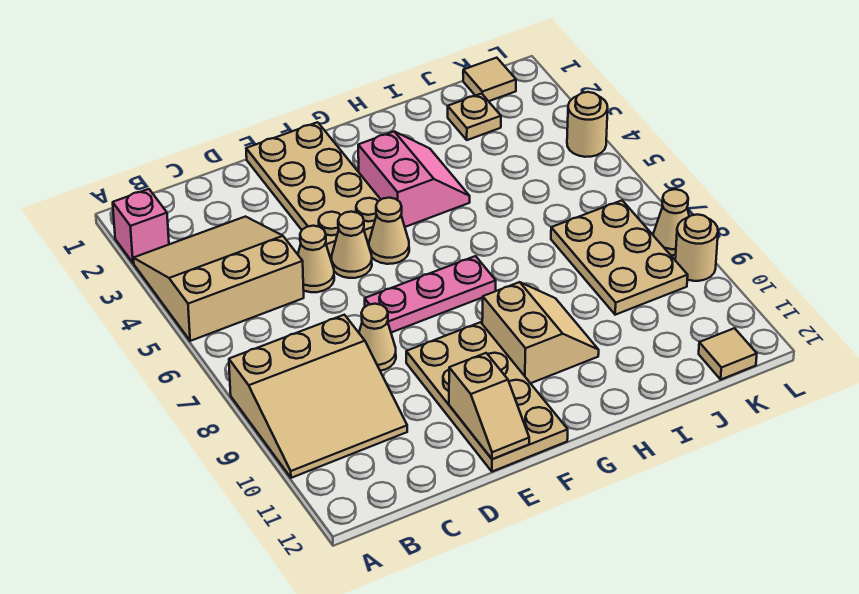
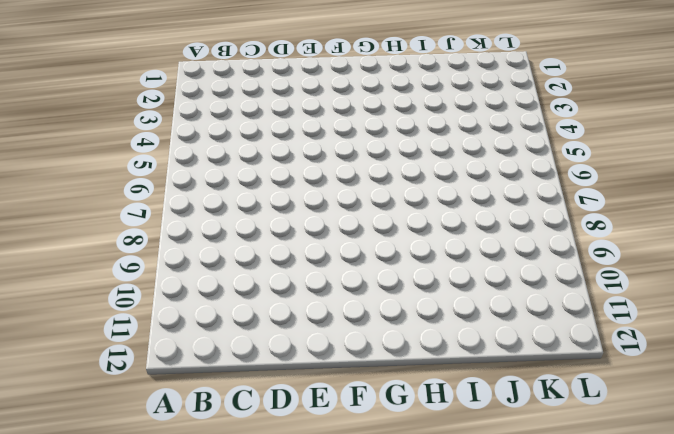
none -> pink 1x1 brick [113,189,169,263]
none -> tan 3x3 slope [133,217,304,341]
none -> tan 3x3 slope [229,315,407,478]

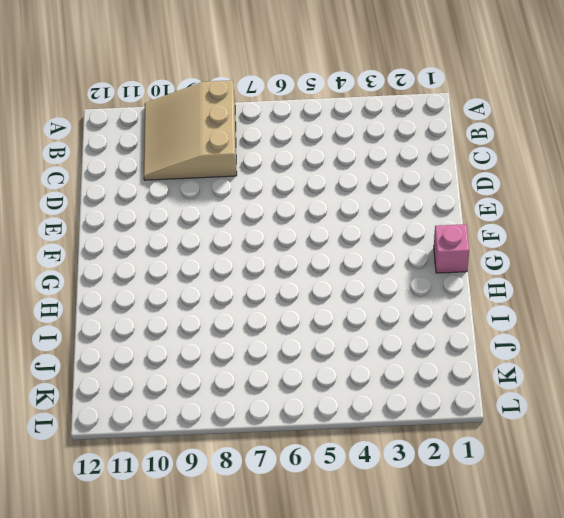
pink 1x1 brick [434,224,469,273] -> pink 1x1 brick moved to [113,189,169,263]
none -> tan 3x3 slope [133,217,304,341]
none -> tan 1x1 cone [298,226,334,292]
none -> tan 1x1 cone [359,304,396,371]

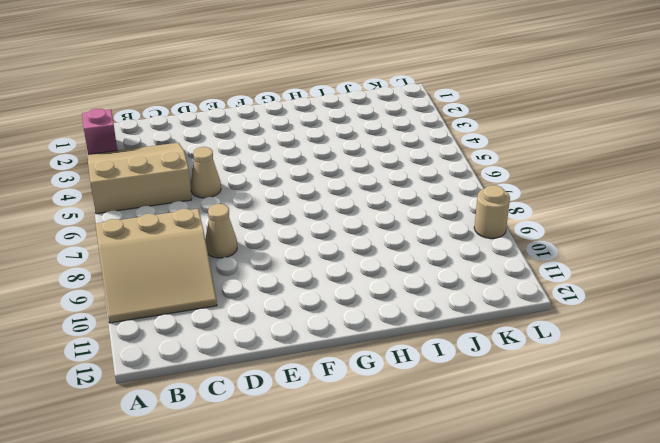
none -> tan 2x4 plate [246,122,381,255]
none -> tan 1x1 cone [332,212,372,278]
none -> pink 1x3 plate [365,256,496,333]

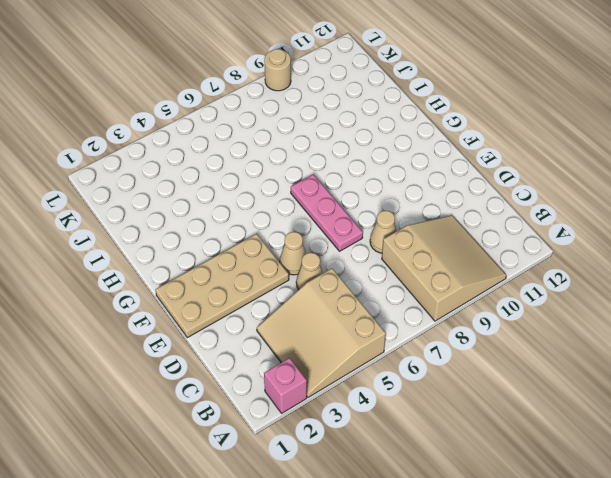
none -> tan 2x4 plate [406,322,568,472]
none -> tan 1x1 cone [369,198,409,264]
none -> pink 2x2 slope [358,132,470,227]

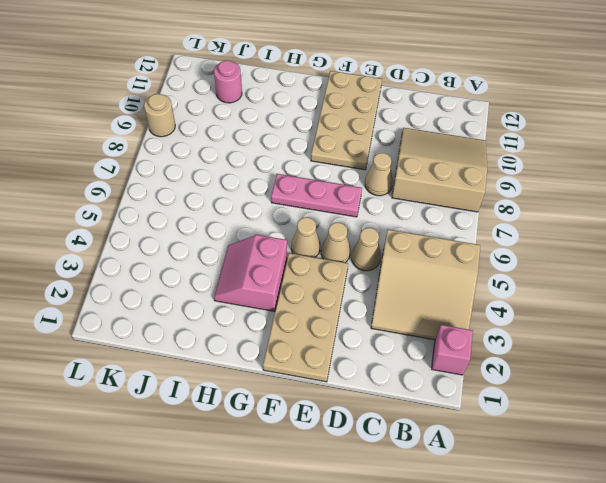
pink 1x1 round brick [214,61,242,103] -> none
none -> tan 2x2 slope [482,282,599,383]
none -> tan 1x1 plate [448,94,501,140]
none -> tan 2x3 plate [551,201,688,315]

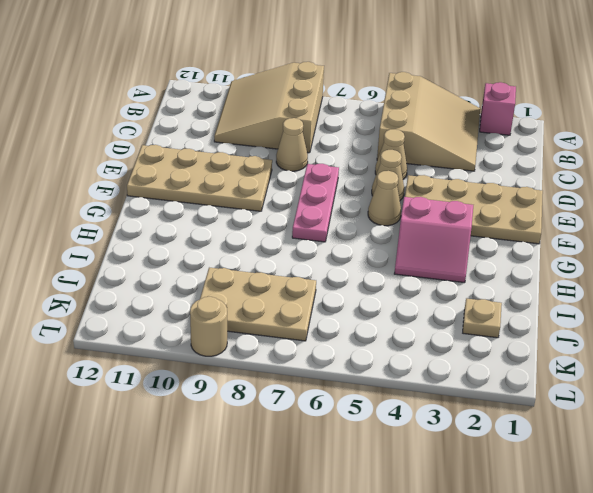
none -> tan 2x2 slope [482,282,599,383]
none -> tan 1x1 tile [463,58,516,101]
none -> tan 1x1 tile [699,328,757,379]

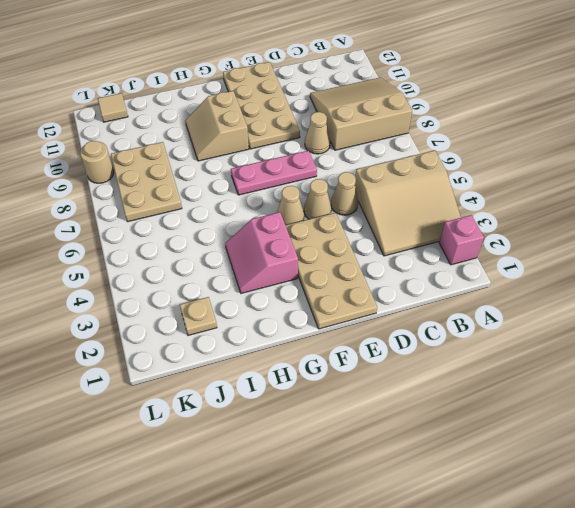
none -> tan 1x1 tile [463,58,516,101]
none -> tan 1x1 round brick [567,92,608,157]
none -> tan 1x1 cone [653,189,689,255]

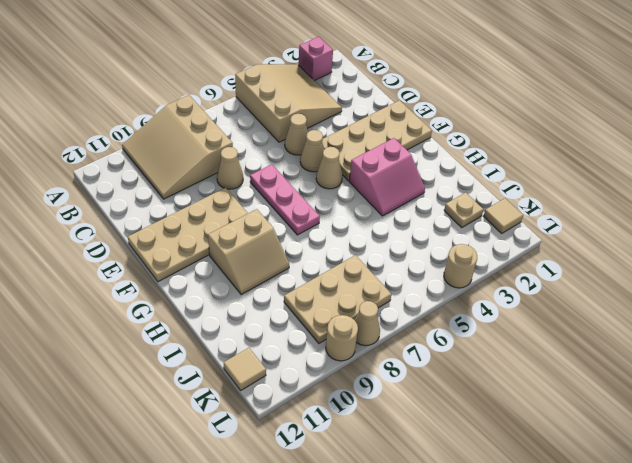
none -> tan 1x2 slope [449,353,529,459]

